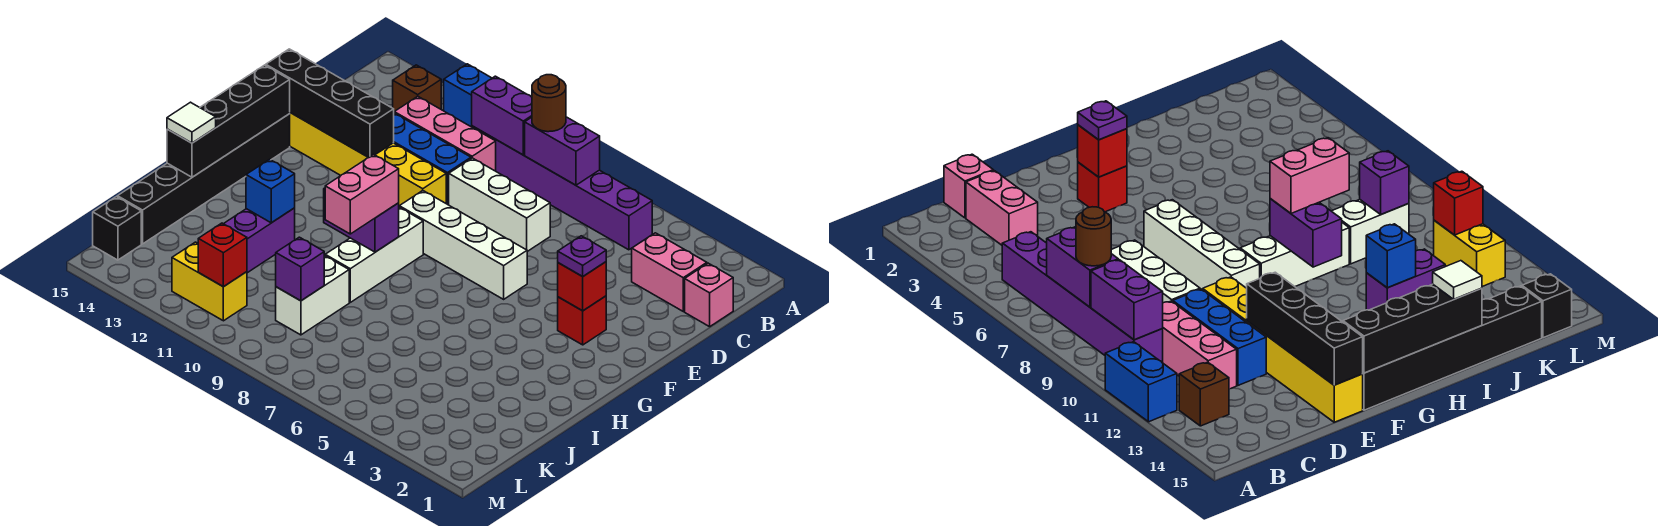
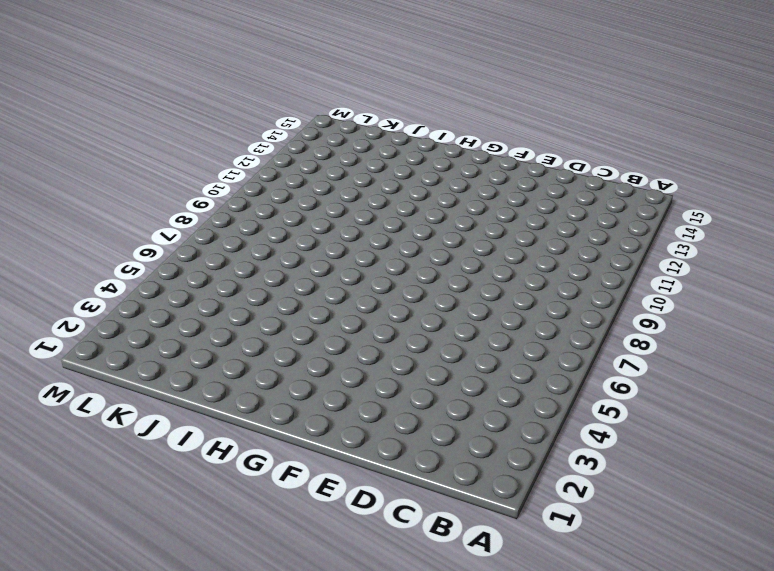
none -> blue 1x2 brick [444,64,492,127]
none -> purple 1x6 brick [472,126,652,250]
none -> brown 1x1 brick [393,65,441,112]
none -> pink 1x1 brick [685,263,733,327]

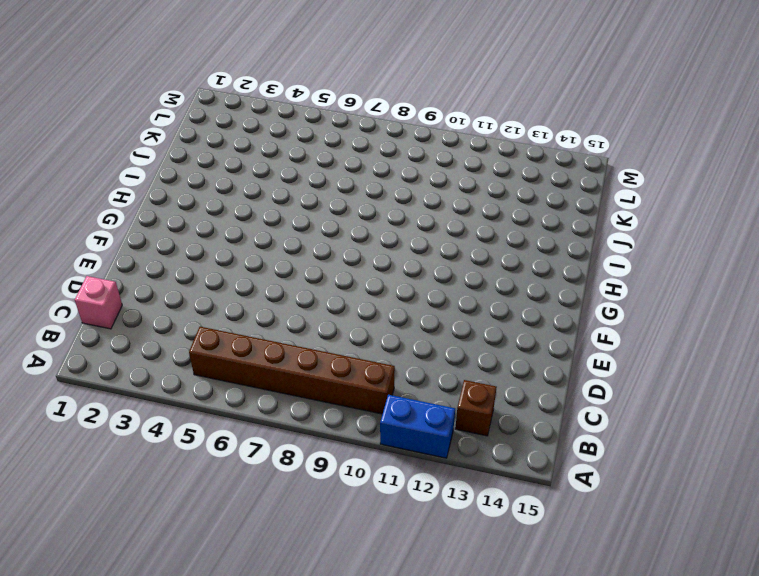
brown 1x6 brick [189,327,395,414] -> purple 1x6 brick [472,126,652,250]
none -> pink 1x2 brick [632,233,707,311]
none -> pink 1x3 brick [394,96,496,171]
none -> white 1x3 brick [449,158,550,252]
none -> blue 1x3 brick [394,113,471,205]

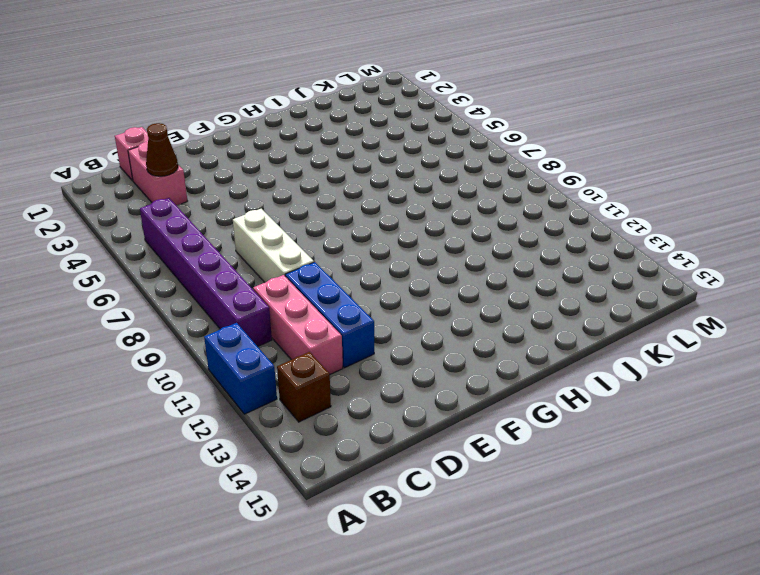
brown 1x1 cone [146,123,178,176] -> none
none -> yellow 1x6 brick [290,113,446,206]
none -> red 1x1 brick [558,296,606,345]
none -> white 1x4 brick [399,191,527,299]
none -> black 1x6 brick [117,114,290,244]

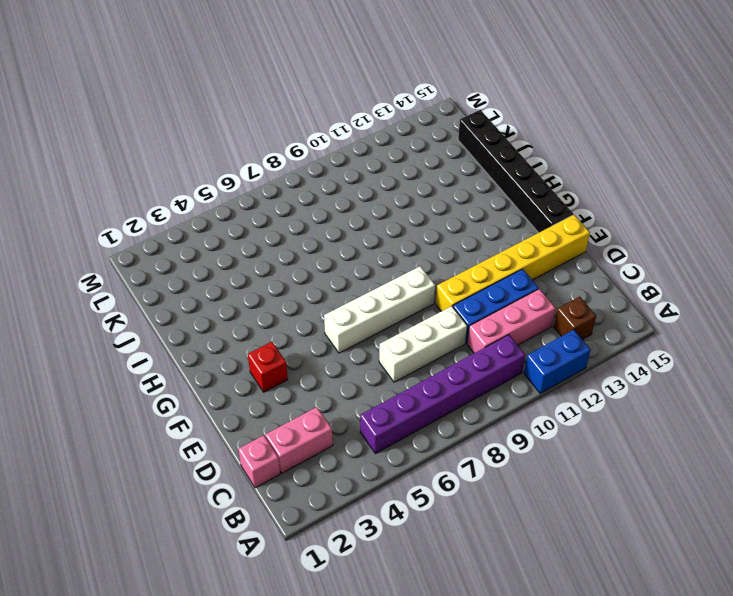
none -> white 1x3 brick [325,207,423,302]
none -> purple 1x2 brick [224,208,295,273]
none -> white 1x2 brick [276,255,349,335]
none -> yellow 1x2 brick [172,242,247,321]

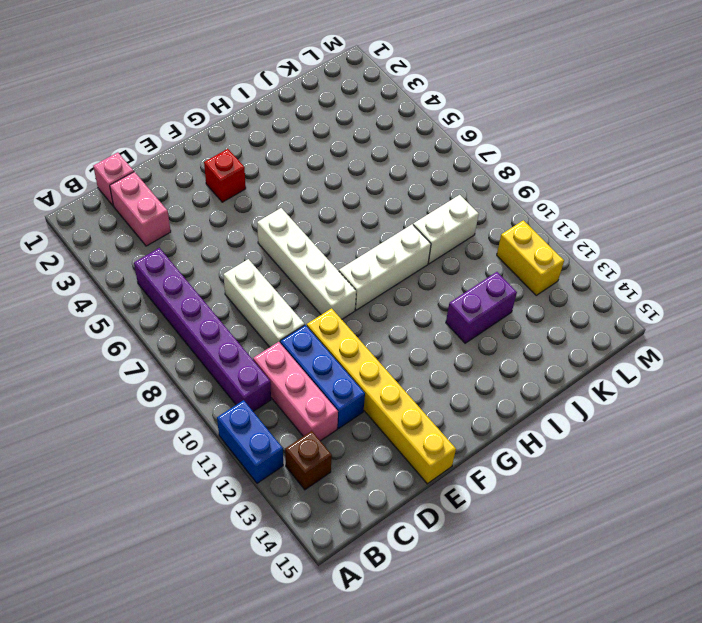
none -> black 1x6 brick [117,114,290,244]
none -> black 1x1 brick [93,197,141,260]
none -> purple 1x2 brick [525,117,600,185]
none -> purple 1x2 brick [472,76,532,155]

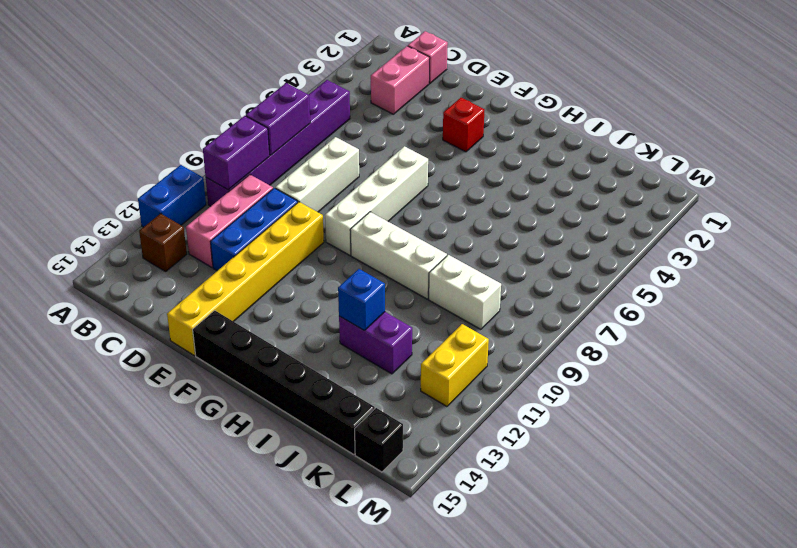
none -> black 1x4 brick [266,49,394,157]
none -> red 1x1 brick [558,262,606,311]
none -> black 1x4 brick [167,65,290,177]
none -> purple 1x2 brick [324,188,399,252]

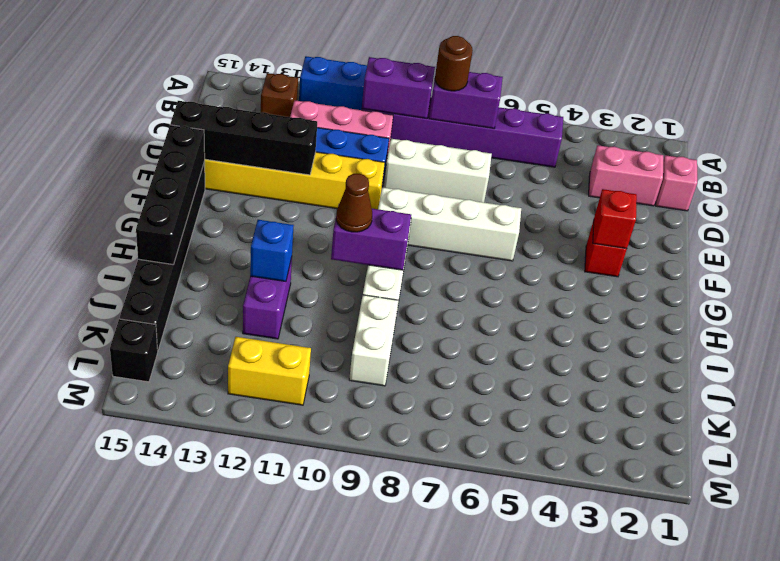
brown 1x1 cone [336,174,372,232] -> none
none -> purple 1x1 brick [276,237,324,301]
none -> red 1x1 brick [198,223,247,287]
none -> purple 1x1 plate [558,236,606,276]
none -> pink 1x2 brick [325,154,399,234]

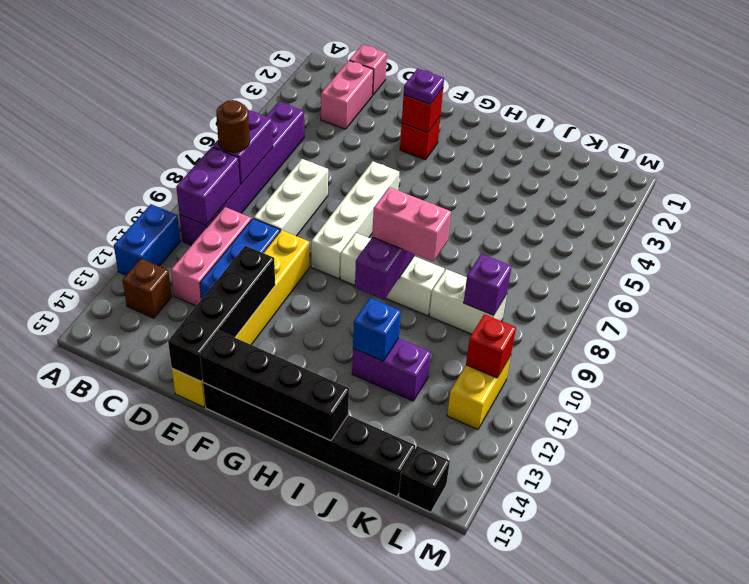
none -> white 1x1 tile [167,102,216,143]

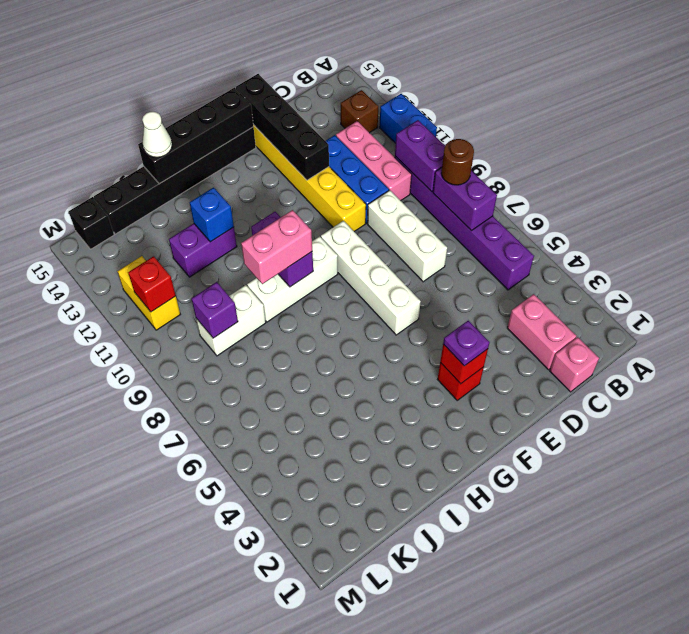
white 1x1 cone [142,112,172,157] -> white 1x1 tile [167,102,216,143]

